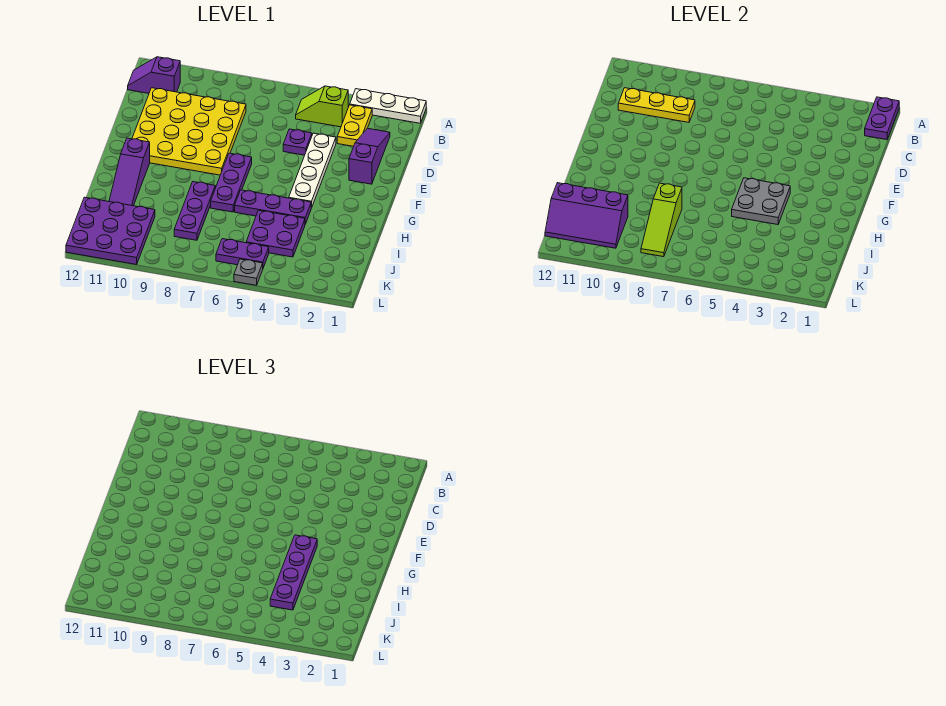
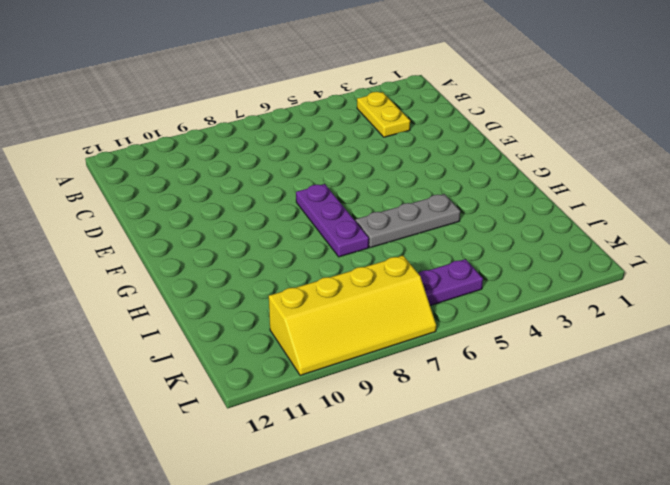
grey 1x3 plate [356,194,460,248] -> purple 1x3 plate [235,190,311,224]
yellow 2x4 slope [269,256,436,376] -> purple 3x3 plate [66,197,155,265]
none -> white 1x3 plate [350,89,426,123]
none -> lime 1x2 slope [296,86,348,127]
none -> purple 1x2 slope [128,57,180,93]

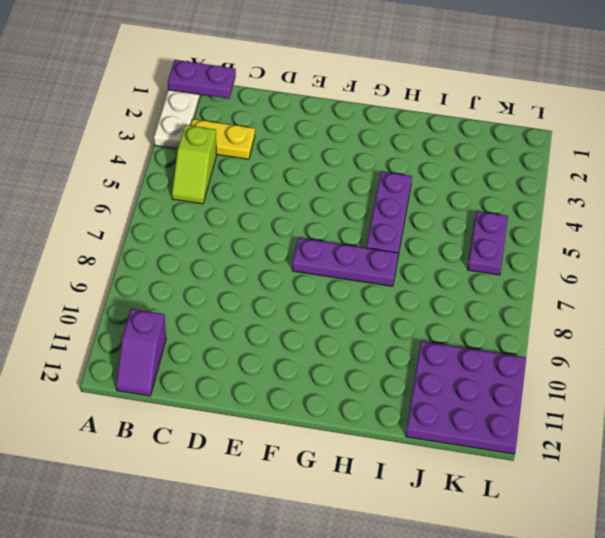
none -> purple 1x3 slope [349,128,390,184]
none -> yellow 4x4 plate [132,88,246,175]
none -> white 1x4 plate [289,133,336,208]

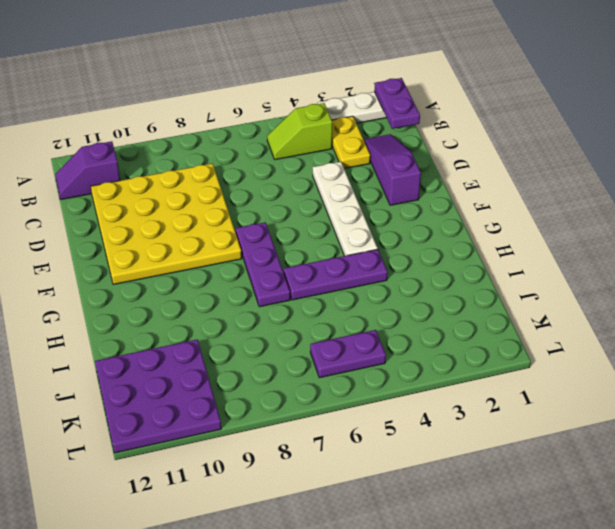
none -> purple 1x1 plate [283,129,312,155]
none -> purple 1x3 slope [109,138,150,206]
none -> purple 1x3 plate [174,182,215,240]

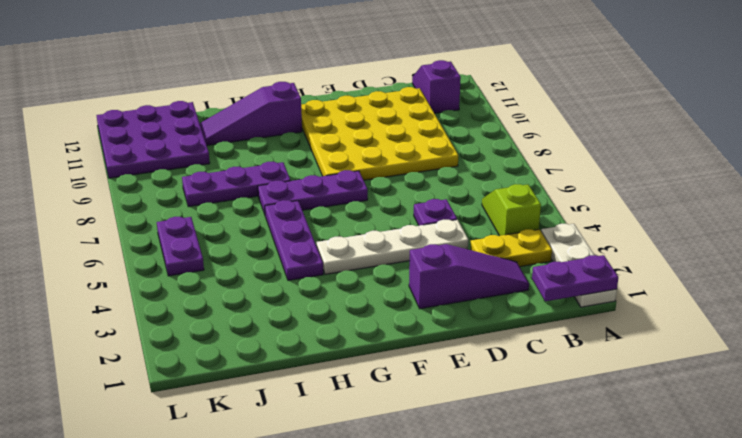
none -> purple 2x2 plate [246,210,305,257]
none -> grey 1x1 plate [234,259,263,285]
none -> yellow 1x3 plate [618,88,695,122]

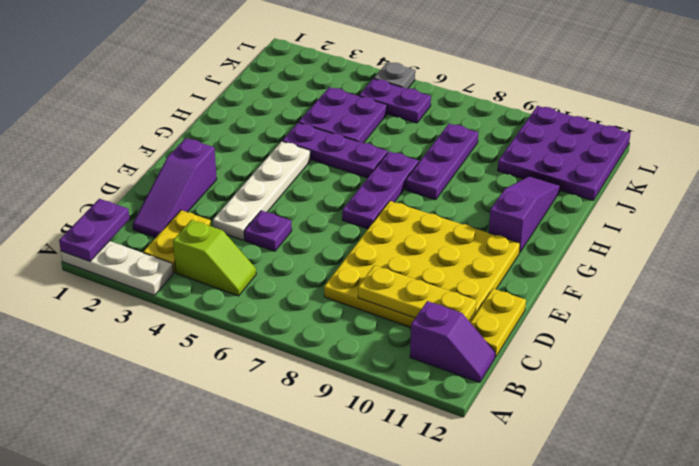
yellow 1x2 plate [470,289,526,357] -> none
none -> grey 2x2 plate [732,178,790,225]
none -> lime 1x3 slope [641,183,682,257]
none -> purple 2x3 slope [545,183,628,248]

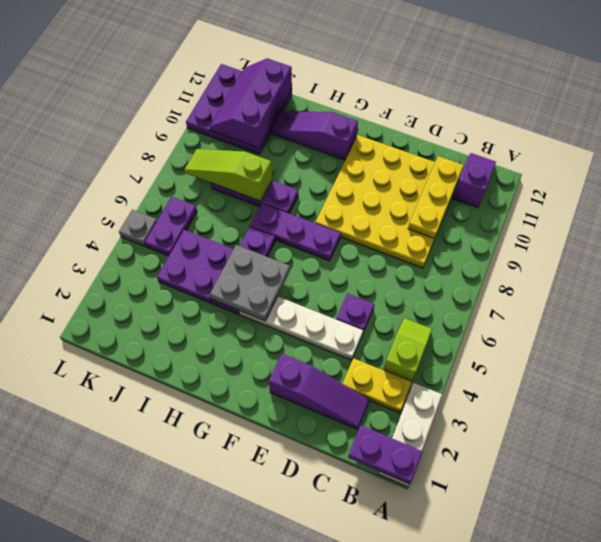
none -> purple 1x4 plate [270,535,317,610]

